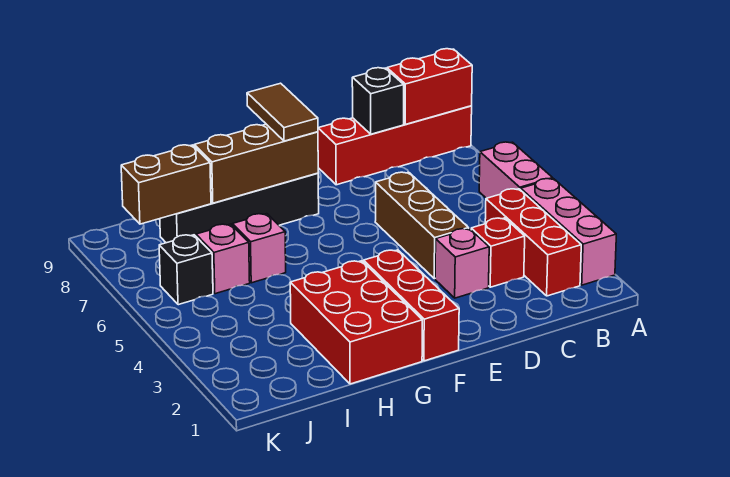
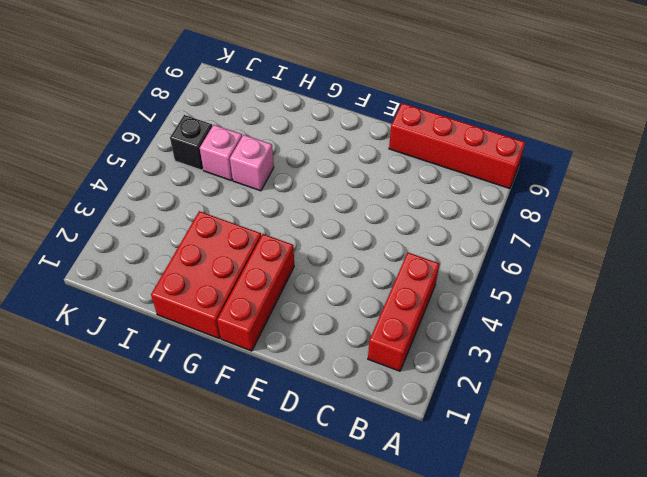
none -> pink 1x3 brick [521,179,616,285]
none -> pink 1x2 brick [479,142,553,198]
none -> red 1x1 brick [471,218,525,287]

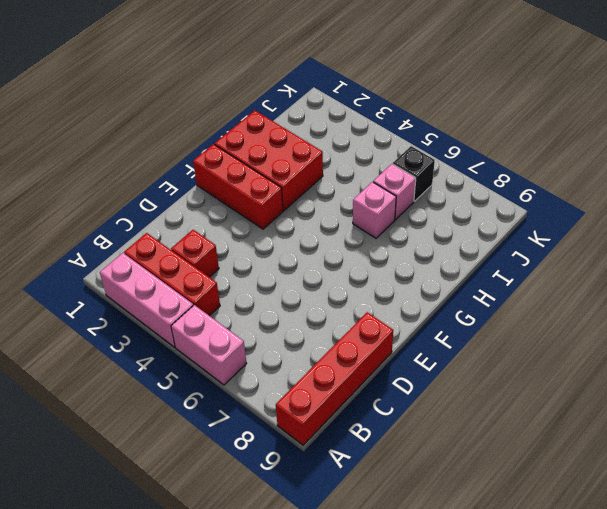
none -> pink 1x1 brick [435,229,489,298]
none -> brown 1x3 brick [375,172,469,279]
none -> black 1x4 brick [160,173,319,243]

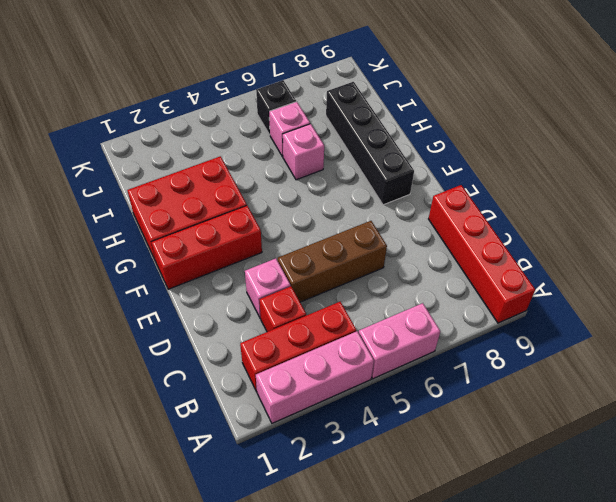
none -> red 1x2 brick [387,49,472,125]
none -> black 1x1 brick [352,68,404,134]
none -> brown 1x3 brick [194,124,318,203]

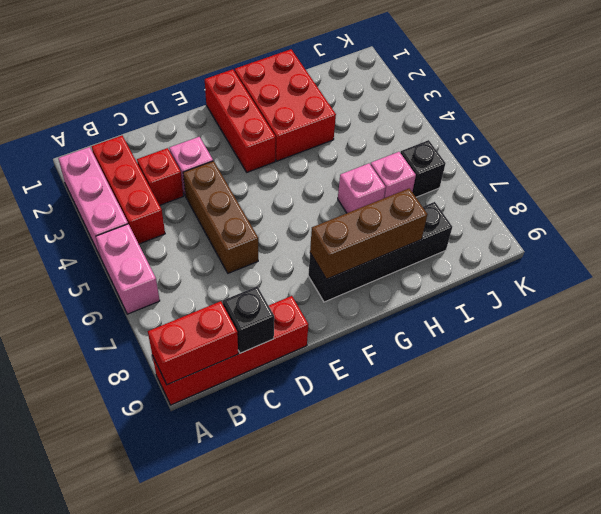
none -> brown 1x2 brick [121,145,211,224]
none -> brown 1x2 tile [247,83,318,141]

